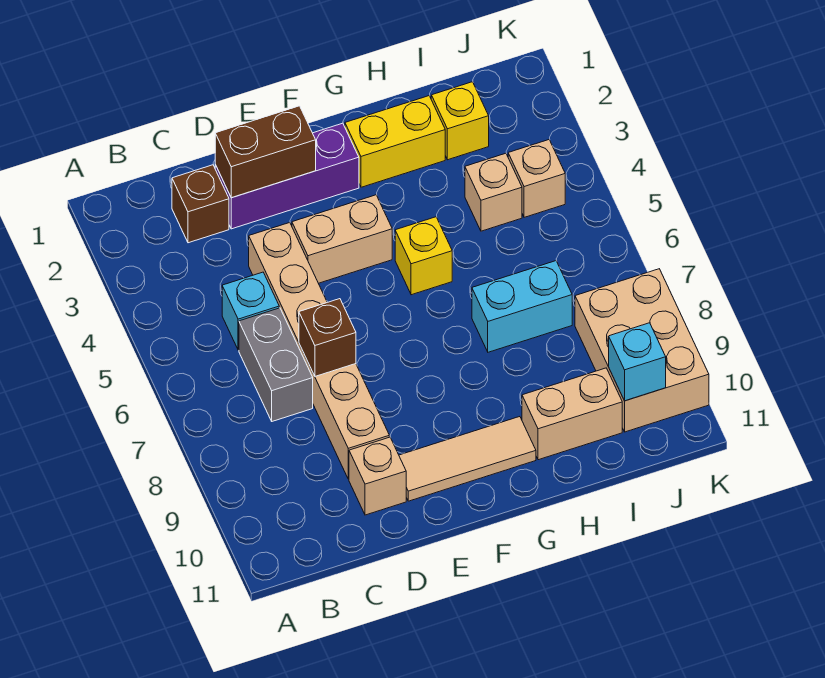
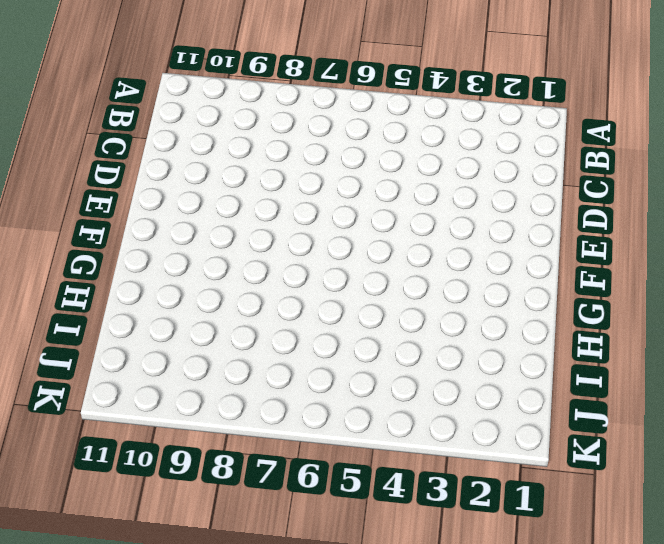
none -> brown 1x1 brick [172,165,229,243]
none -> cyan 1x1 brick [222,272,279,350]
none -> grey 1x2 brick [239,308,313,421]

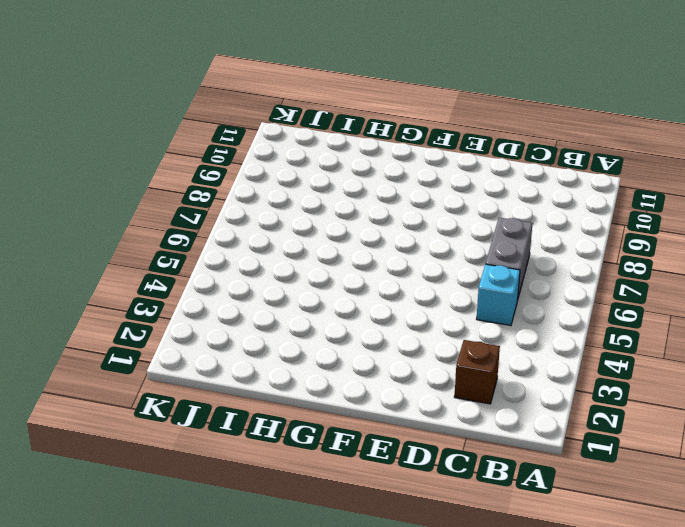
none -> purple 1x3 brick [215,123,359,229]
none -> tan 1x6 brick [249,223,389,479]
none -> tan 1x1 brick [349,437,406,515]

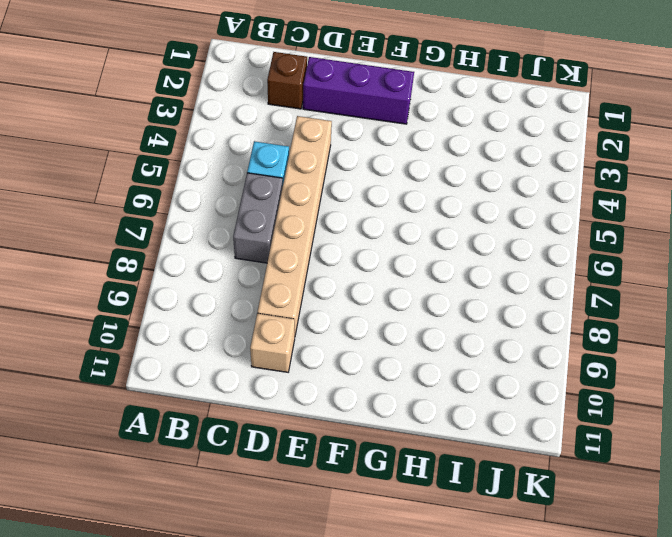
none -> tan 1x2 brick [292,195,392,283]
none -> tan 1x3 tile [399,417,536,501]
none -> yellow 1x2 brick [345,96,445,187]

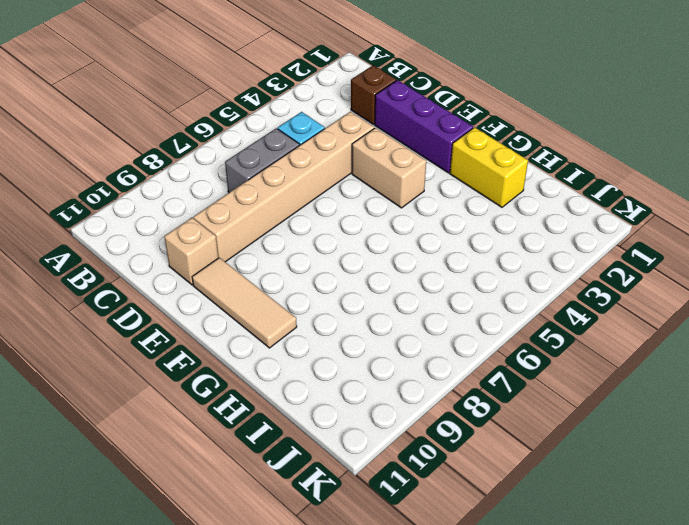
none -> yellow 1x1 brick [395,217,452,295]
none -> cyan 1x2 brick [472,261,572,352]
none -> tan 1x2 brick [522,368,622,460]

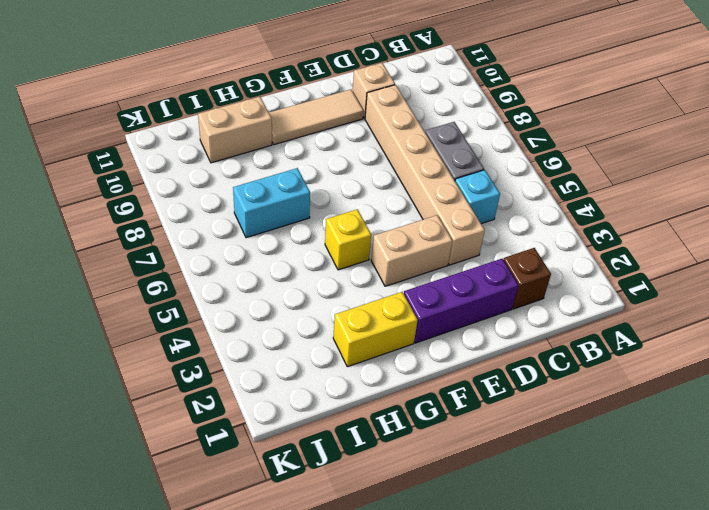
none -> yellow 1x1 brick [431,82,489,160]
none -> tan 1x1 brick [465,153,522,231]
none -> tan 1x1 brick [508,140,565,217]

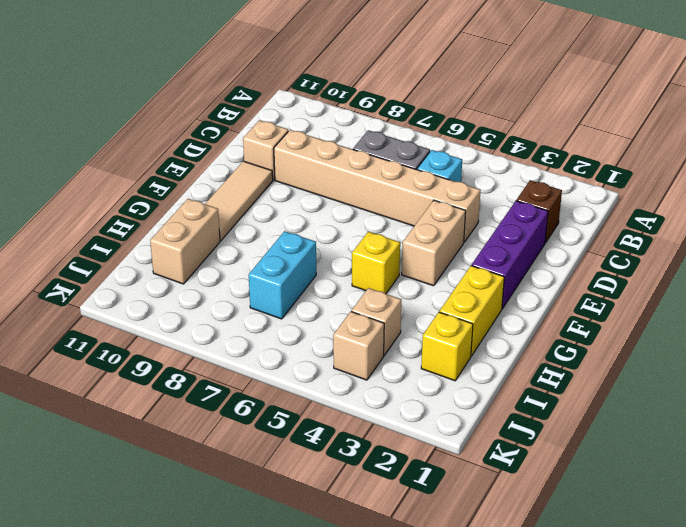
none -> tan 2x3 brick [575,269,709,432]
none -> brown 1x2 brick [215,106,316,198]
none -> brown 1x1 brick [299,299,356,376]

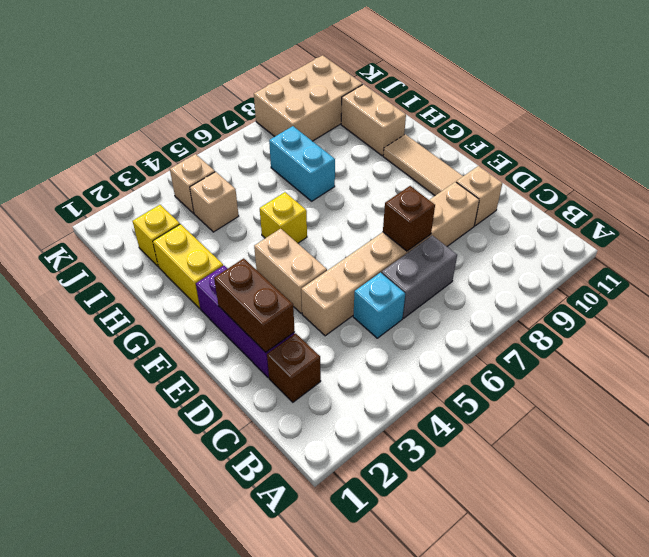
none -> cyan 1x1 brick [609,323,666,401]

